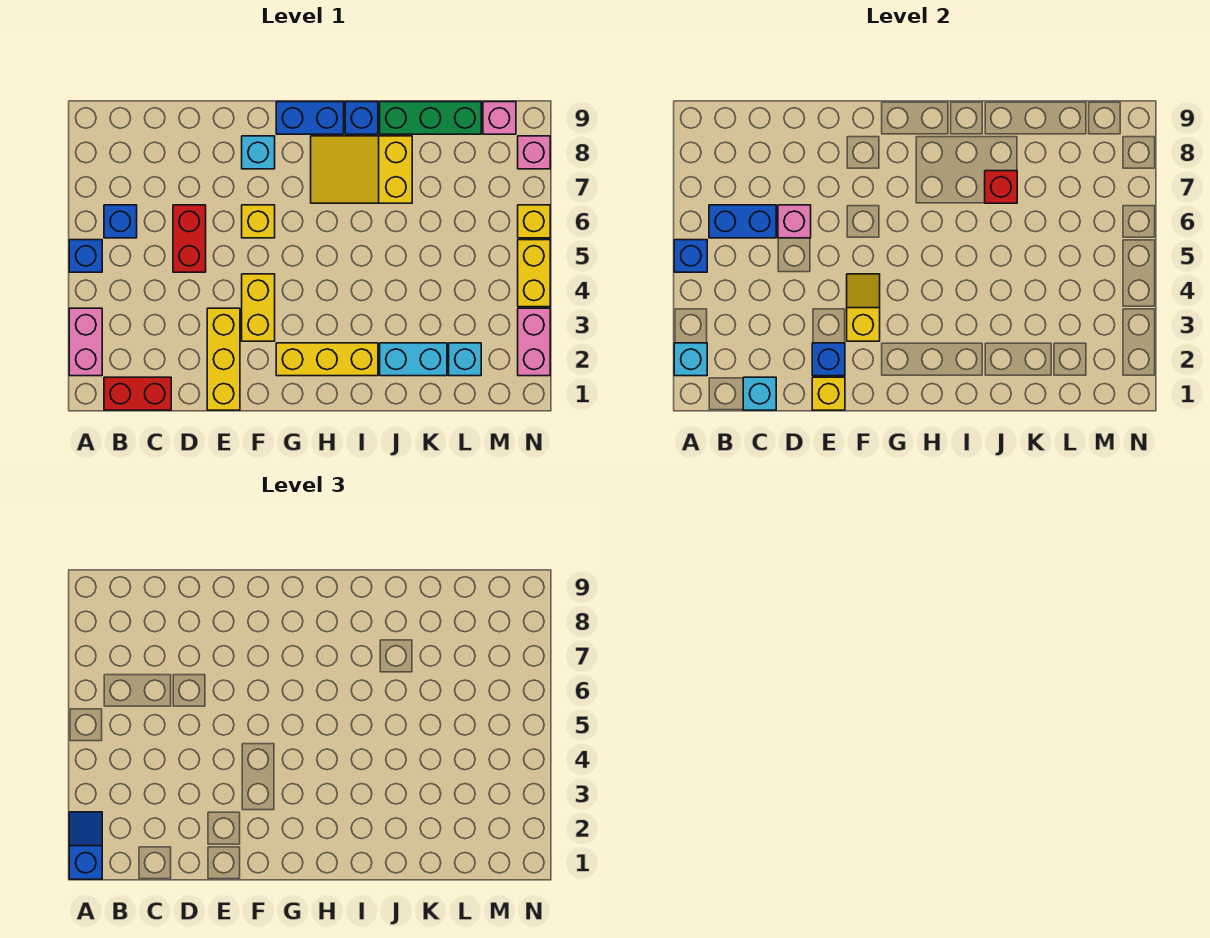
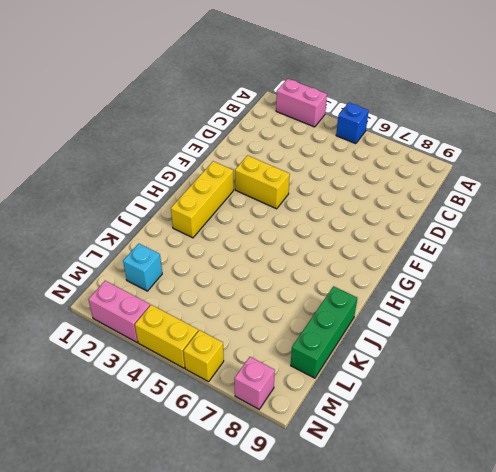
none -> red 1x2 brick [104,377,171,410]
none -> blue 1x1 brick [104,205,137,238]
none -> red 1x2 brick [173,205,206,272]
none -> yellow 1x3 brick [207,308,240,410]

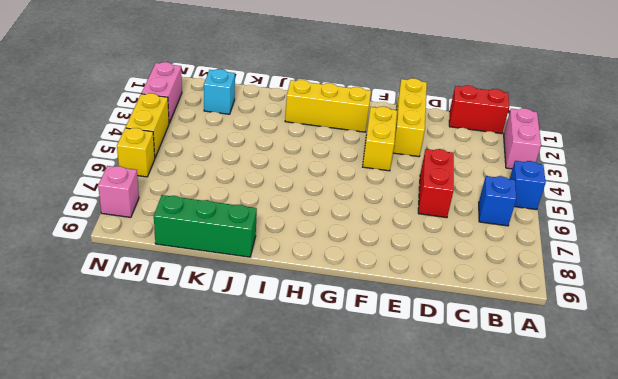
none -> yellow 1x1 brick [242,205,275,238]
none -> cyan 1x1 brick [242,136,275,169]
none -> blue 1x2 brick [276,102,344,134]
none -> yellow 2x3 slope [311,136,412,203]

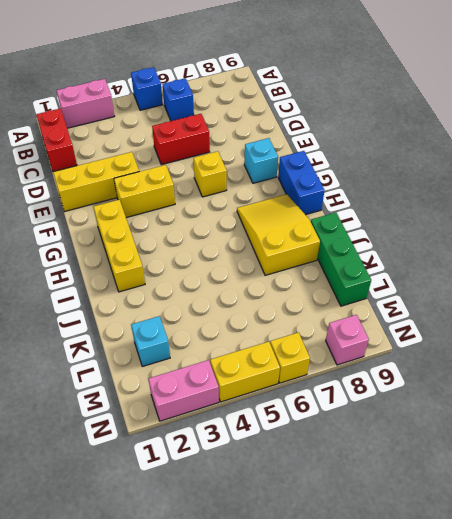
none -> blue 1x1 brick [345,102,378,134]
none -> cyan 1x2 brick [380,343,447,376]
none -> pink 1x1 brick [483,102,516,134]
none -> cyan 1x1 brick [674,343,707,376]

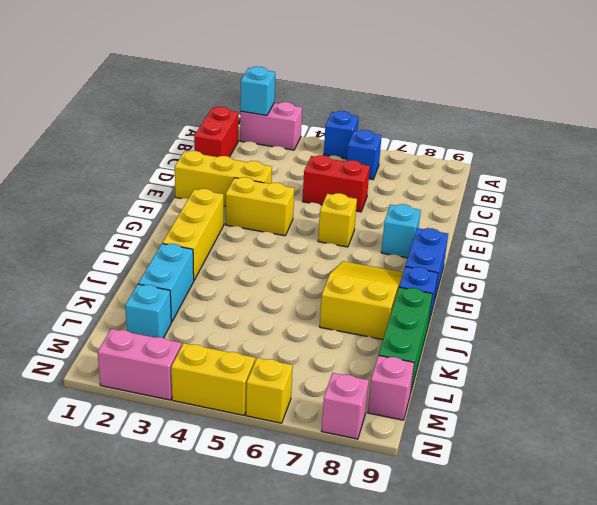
none -> blue 1x1 brick [674,240,707,272]
none -> blue 1x2 brick [709,205,776,238]
none -> cyan 1x1 brick [743,377,776,410]
none -> pink 1x1 brick [778,205,811,238]

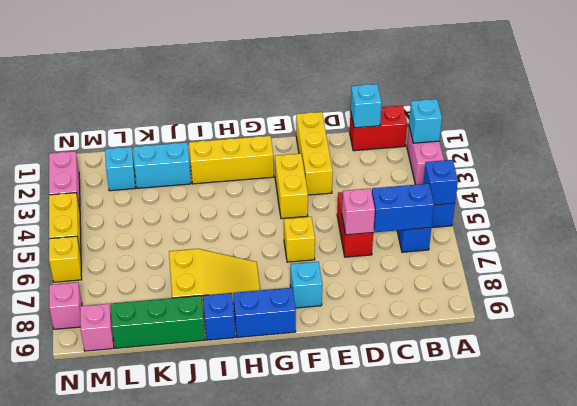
none -> yellow 1x1 brick [812,377,845,410]
none -> blue 1x1 brick [812,343,845,376]
none -> yellow 1x2 slope [847,274,880,341]
none -> red 1x1 brick [985,171,1017,203]

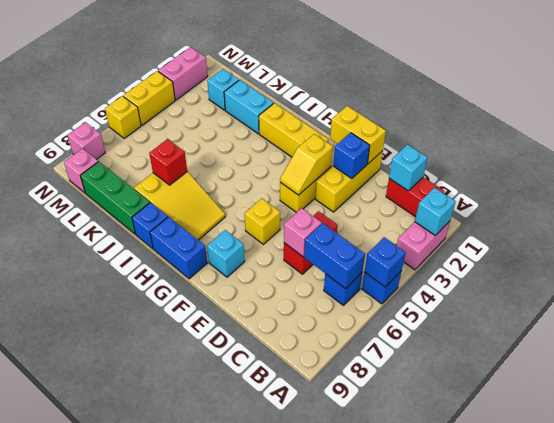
yellow 1x2 brick [330,106,386,164] -> yellow 1x1 brick [812,377,845,410]
none -> blue 1x2 slope [69,812,102,879]

